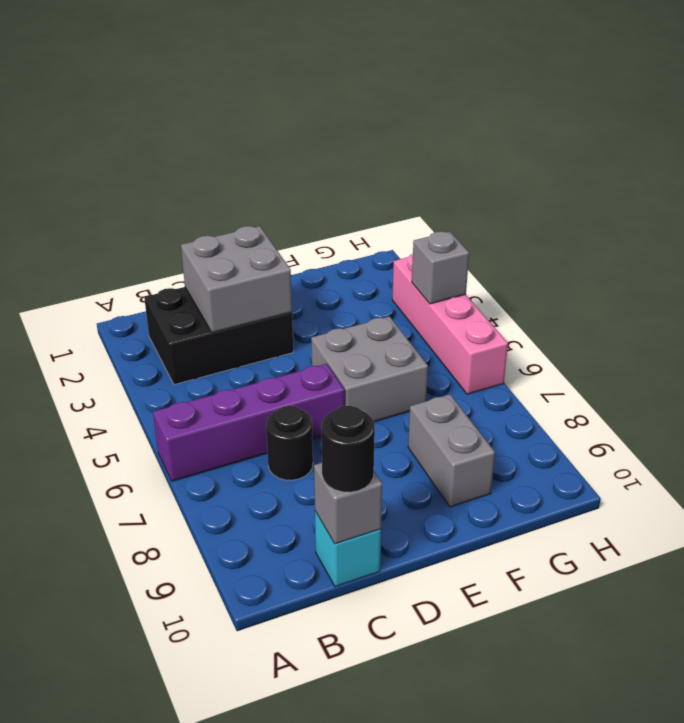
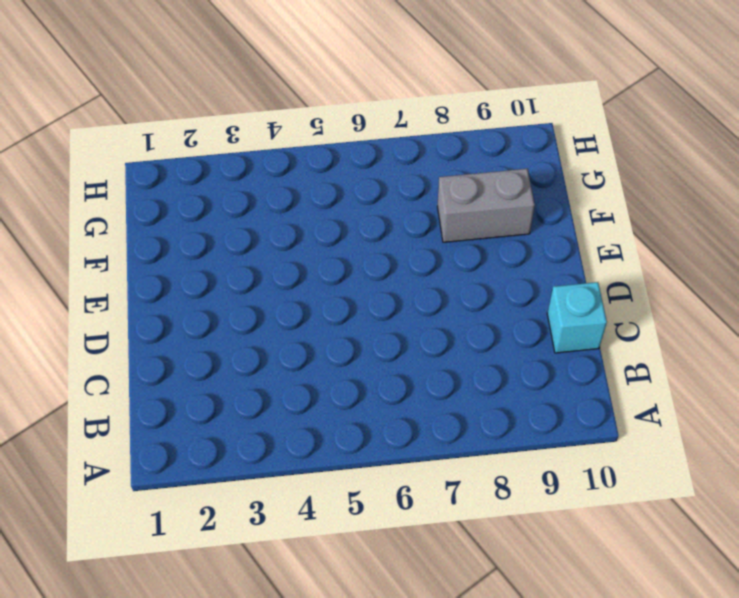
none -> purple 1x4 brick [153,364,344,481]
none -> black 2x3 brick [144,287,293,385]

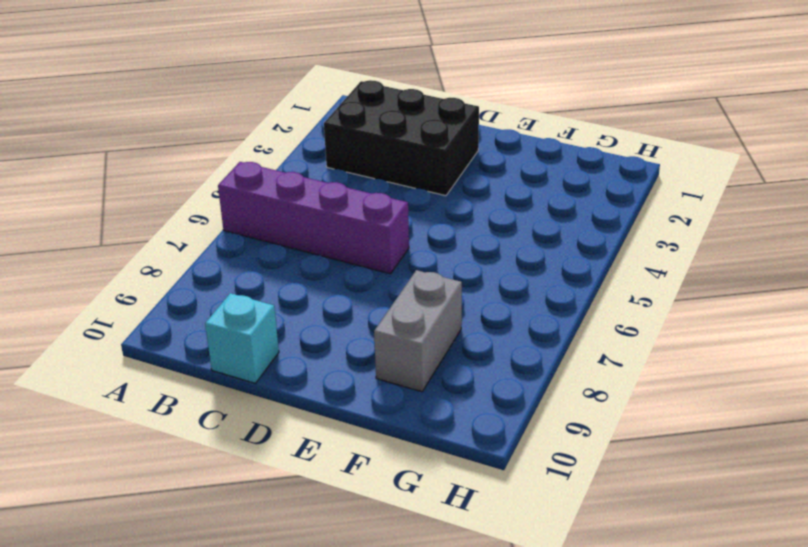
none -> black 1x1 round brick [266,406,313,480]
none -> grey 2x2 brick [311,317,428,422]

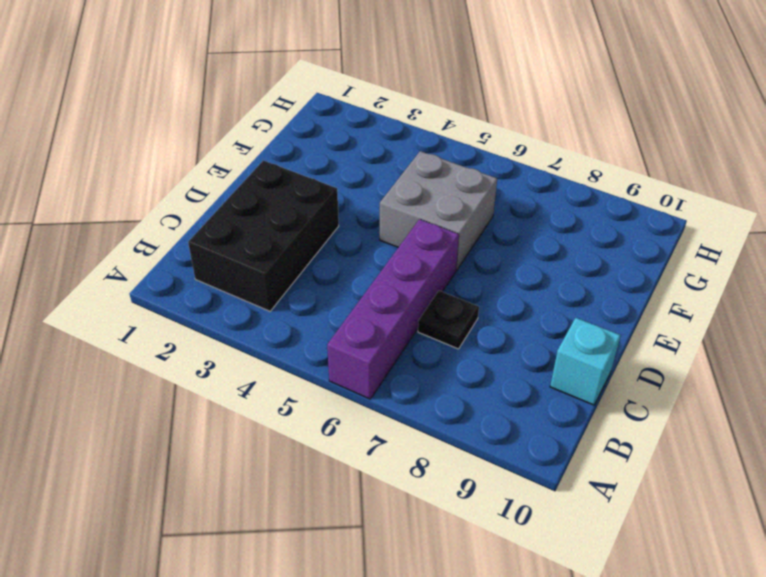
black 1x1 plate [418,291,479,349] -> black 1x1 round brick [266,406,313,480]
none -> grey 1x2 brick [408,394,495,507]
none -> pink 1x4 brick [392,254,508,394]

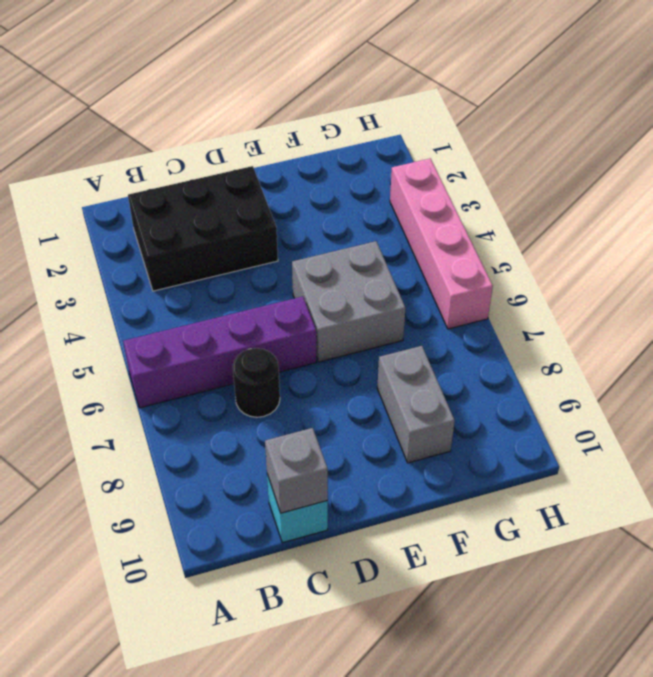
none -> grey 2x2 brick [181,226,292,332]
none -> grey 1x1 brick [412,232,469,304]

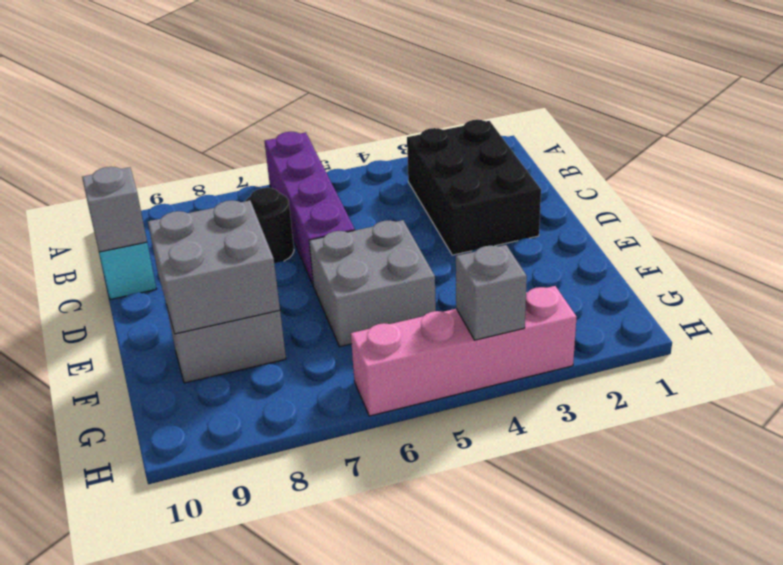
grey 2x2 brick [148,200,280,334] -> grey 2x2 brick moved to [181,226,292,332]
none -> black 1x1 round brick [321,406,375,492]

